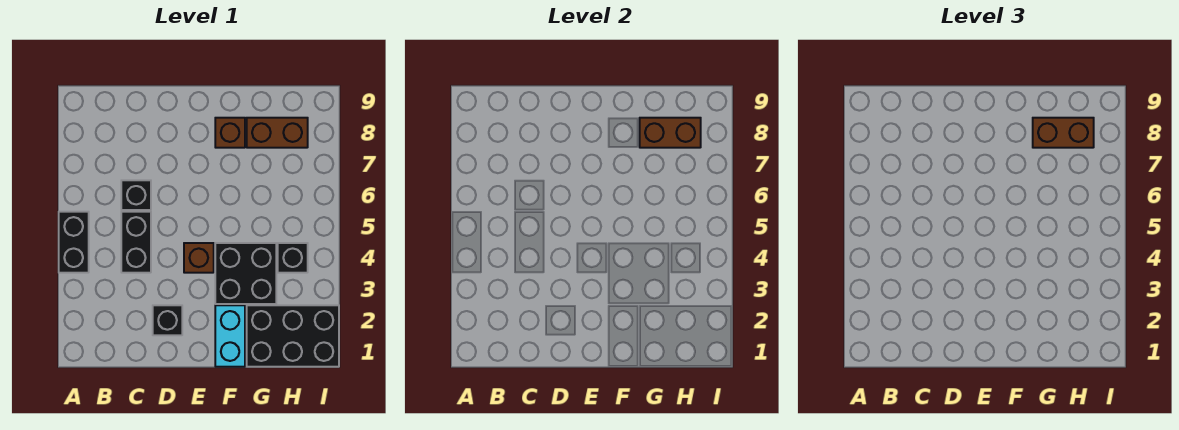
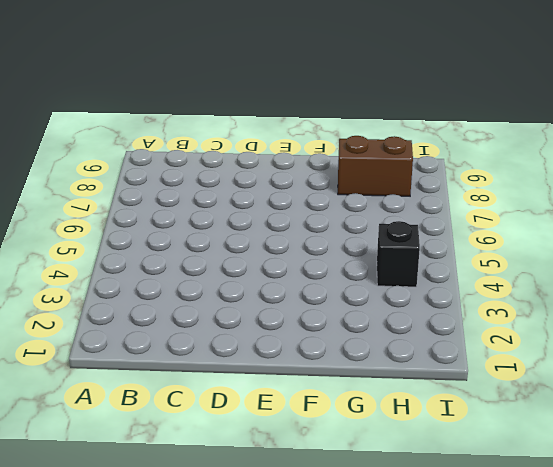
none -> black 1x2 brick [59,212,89,273]
none -> black 1x2 brick [121,212,151,273]
none -> black 1x1 brick [121,180,151,210]

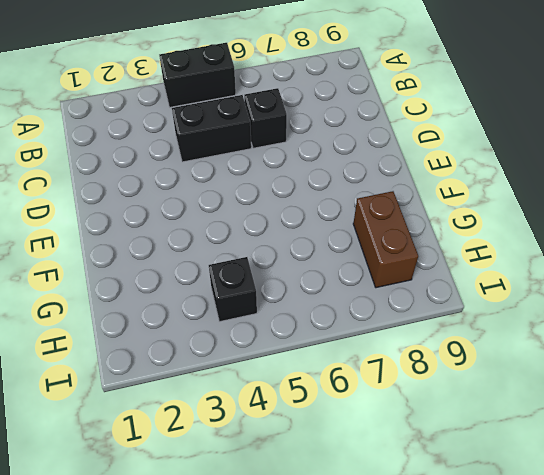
none -> black 1x1 brick [153,305,182,335]
none -> brown 1x1 brick [184,243,214,273]
none -> cyan 1x2 brick [215,305,245,367]

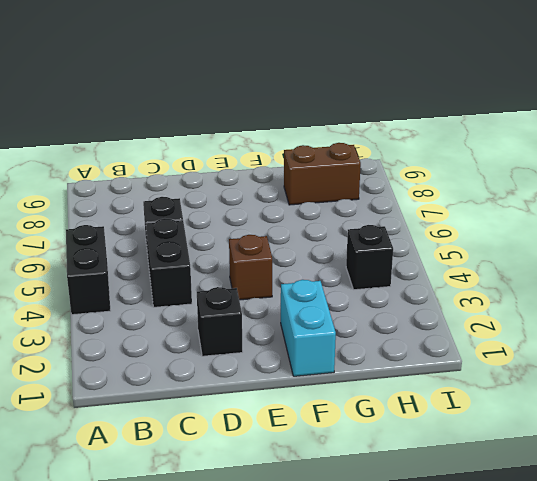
none -> black 2x2 brick [215,243,276,304]
none -> brown 1x1 brick [215,118,245,148]
none -> black 2x3 brick [247,305,339,367]

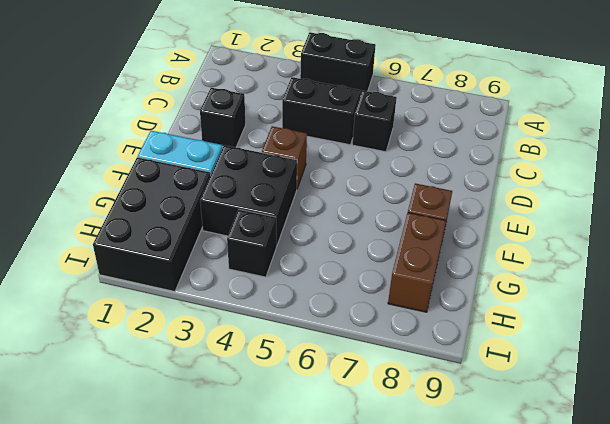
none -> brown 1x2 brick [640,118,701,148]
none -> brown 1x2 brick [1033,118,1094,148]

